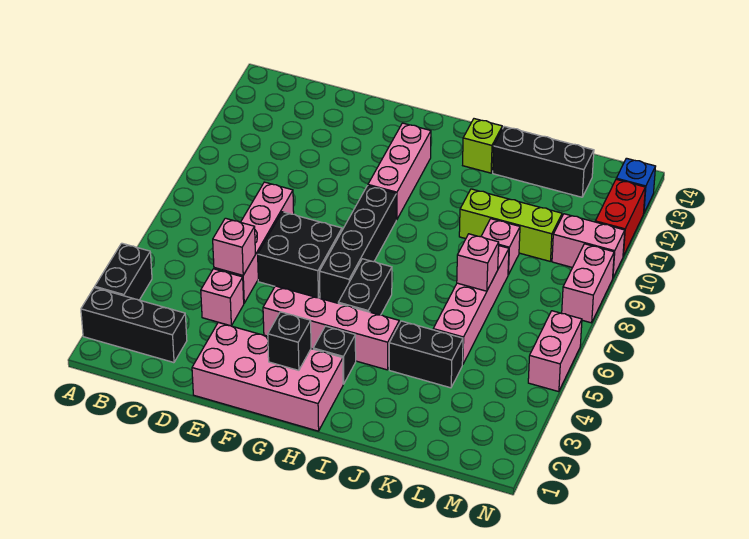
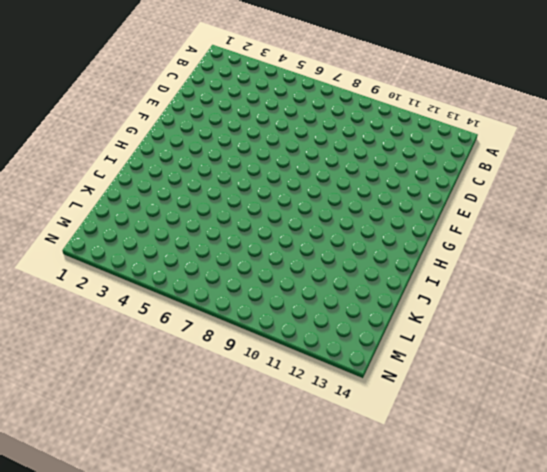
none -> black 1x3 brick [81,287,187,363]
none -> black 1x2 brick [95,243,152,300]
none -> pink 1x1 brick [201,269,244,326]

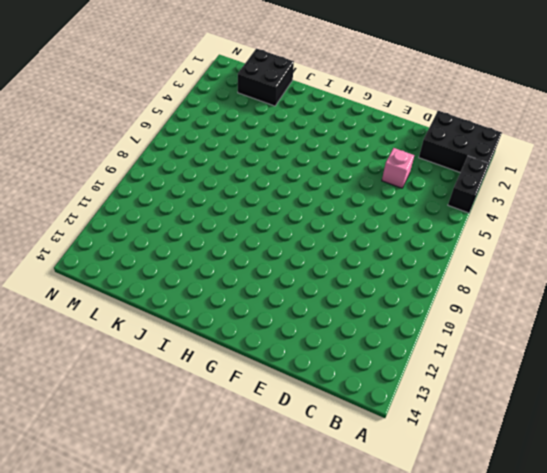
black 2x3 brick [419,111,502,172] -> black 1x3 brick [81,287,187,363]
black 2x2 brick [238,48,294,106] -> black 2x2 brick moved to [258,212,342,298]
none -> pink 1x4 brick [214,182,294,303]
none -> pink 2x4 brick [192,322,343,431]
none -> pink 1x4 brick [263,286,399,370]

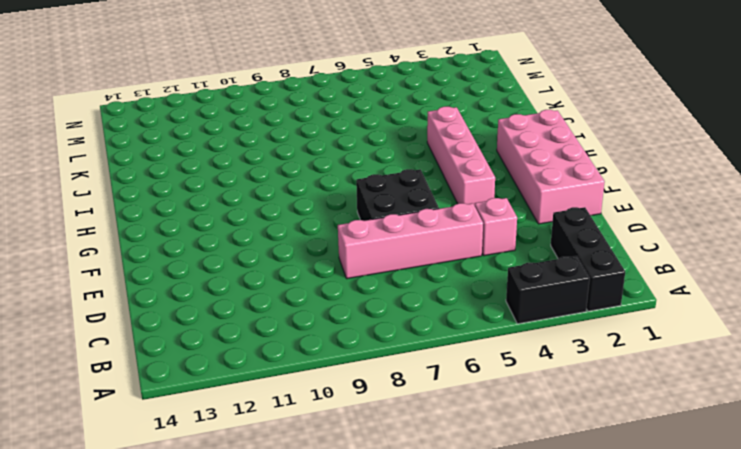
none -> black 1x4 brick [320,186,396,303]
none -> pink 1x3 brick [368,123,431,220]
none -> black 1x1 brick [313,326,356,384]

